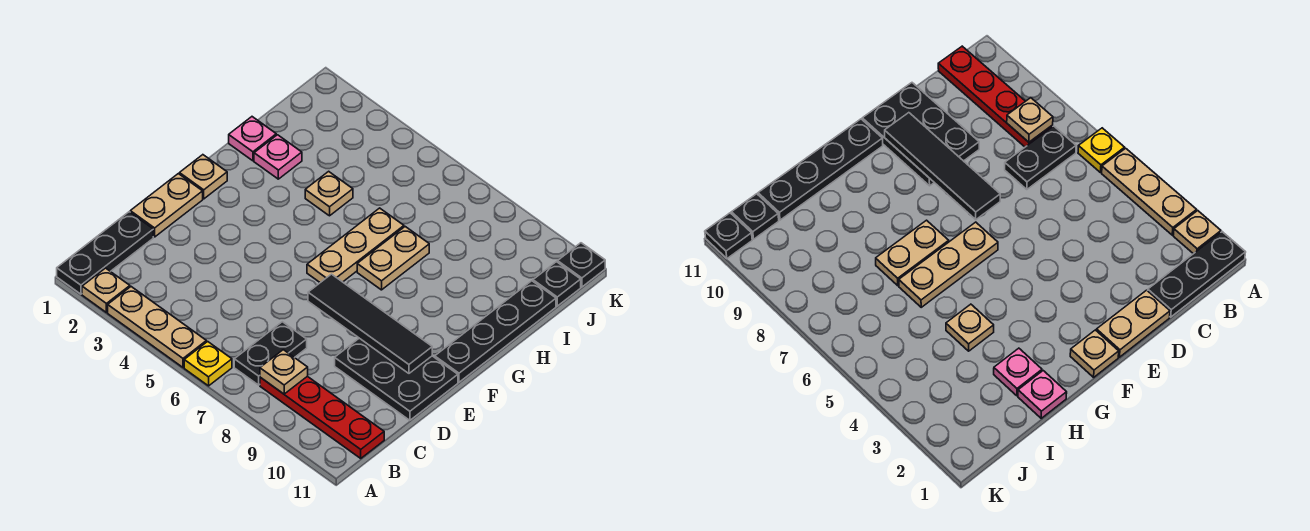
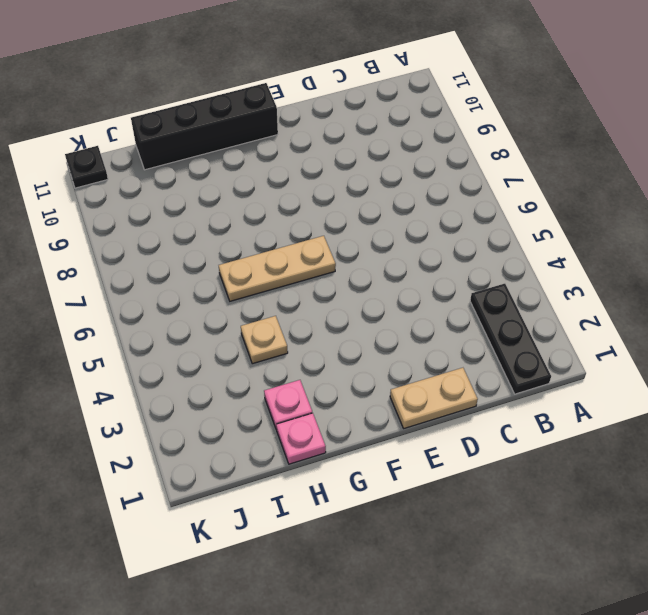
black 1x3 plate [470,284,551,394] -> black 1x3 plate turned to [57,212,153,294]
black 1x4 brick [131,83,278,170] -> black 1x4 plate [435,281,556,382]
none -> tan 1x1 plate [82,268,130,312]
none -> tan 1x3 plate [108,287,206,367]
none -> yellow 1x1 plate [184,341,232,386]

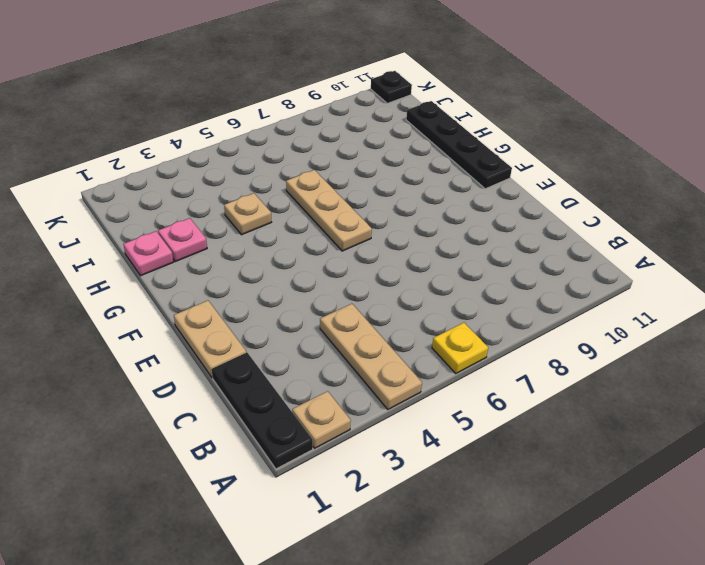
tan 1x3 plate [320,304,422,409] -> tan 1x3 plate turned to [108,287,206,367]
none -> black 1x2 plate [234,322,307,385]
none -> red 1x4 plate [260,376,384,458]
none -> black 2x3 plate [335,338,458,420]

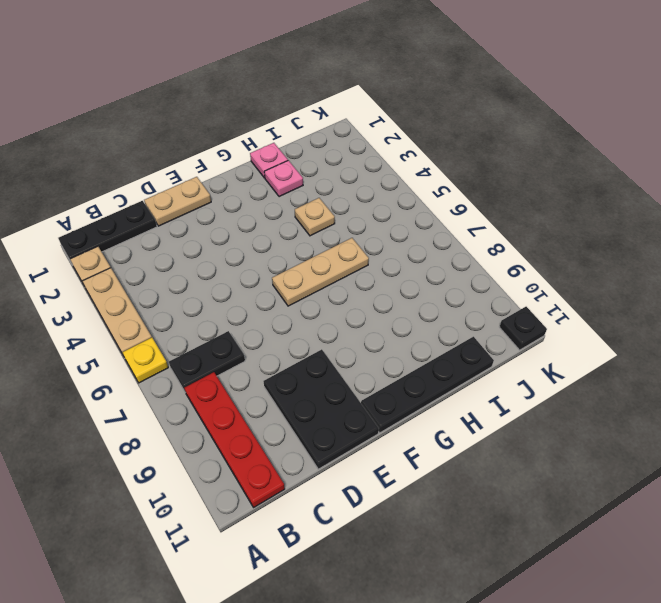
none -> tan 1x1 plate [179,155,227,199]
none -> tan 1x2 plate [357,227,429,290]
none -> black 1x1 plate [533,262,581,306]

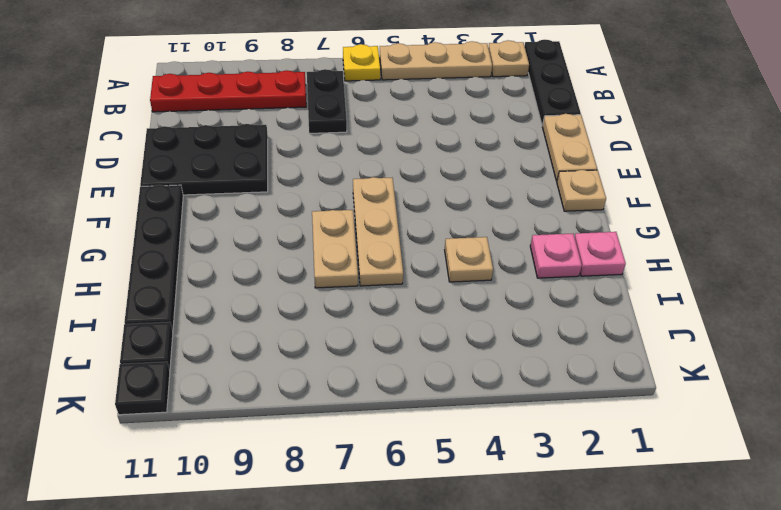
none -> tan 1x1 plate [260,350,308,394]
none -> black 1x4 tile [308,274,432,373]

